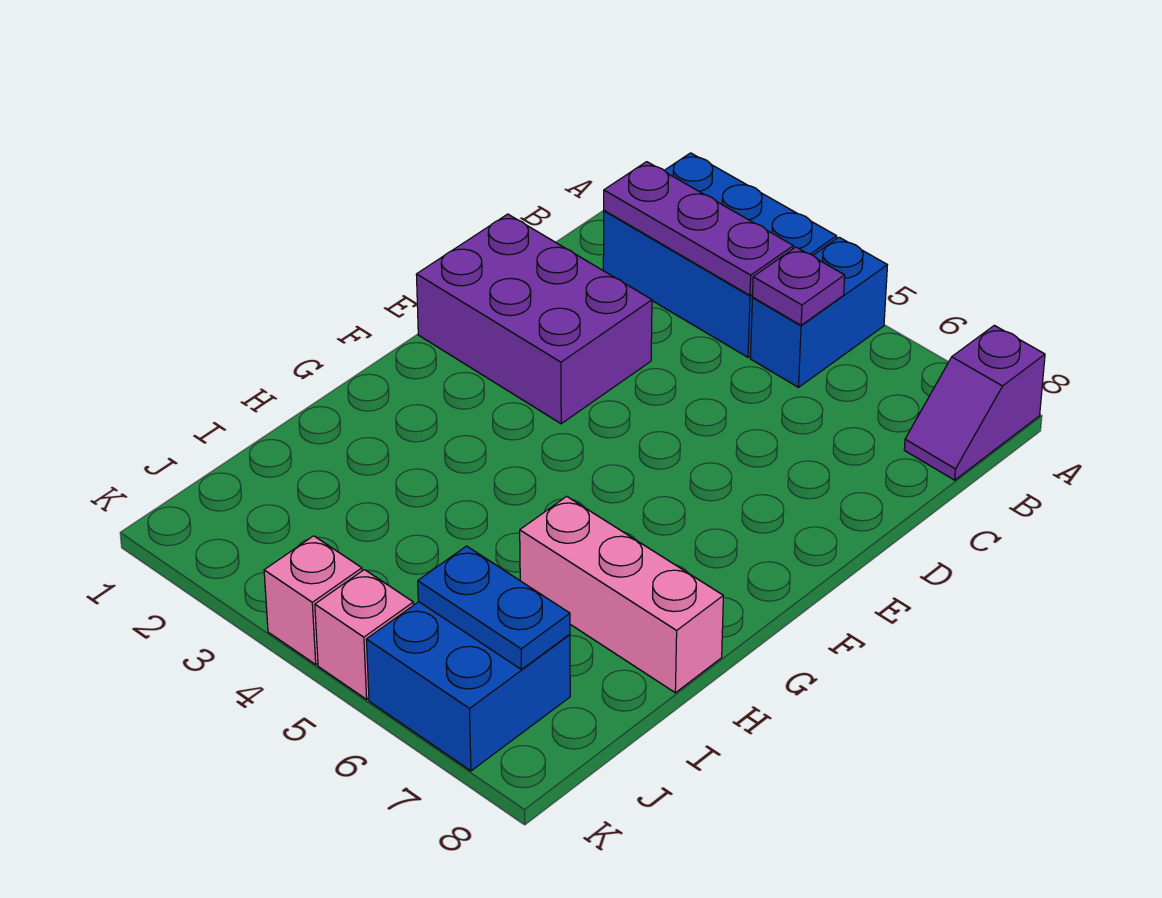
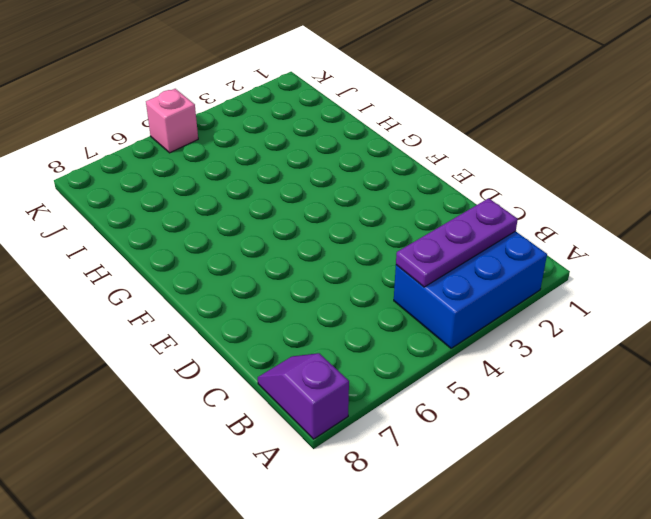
none -> blue 1x2 brick [750,237,887,387]
none -> purple 2x3 brick [416,214,652,424]

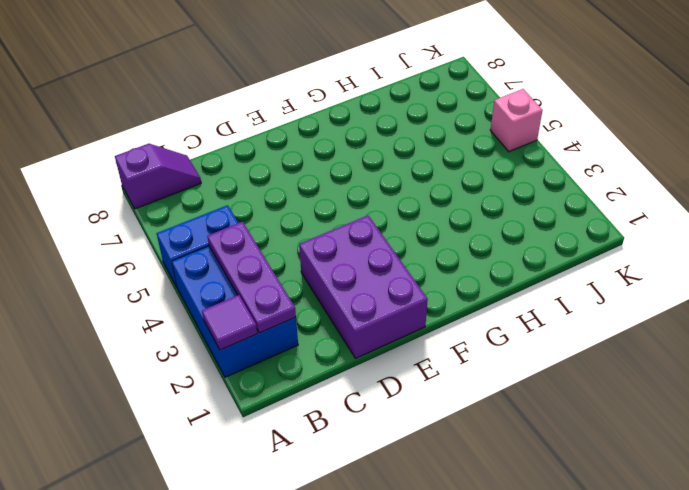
purple 1x1 tile [202,295,257,350] -> none
none -> pink 1x3 brick [520,496,723,693]
none -> blue 2x2 brick [366,602,570,771]

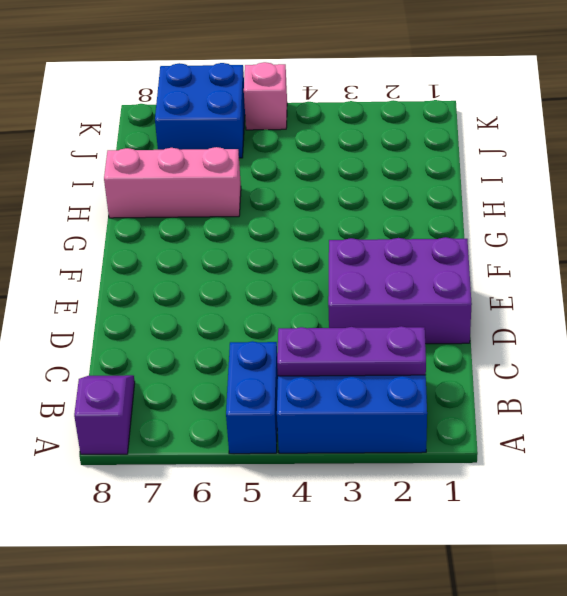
none -> pink 1x1 brick [264,536,362,664]
none -> purple 1x1 plate [753,247,845,325]

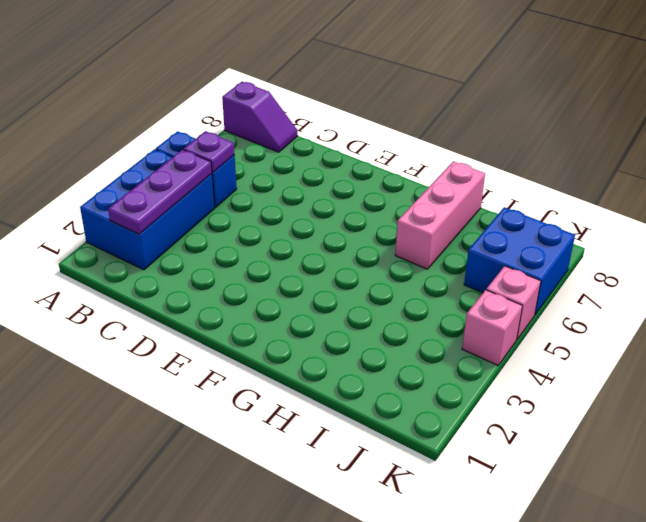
none -> purple 2x3 brick [416,214,652,424]
none -> blue 1x2 plate [418,546,570,669]

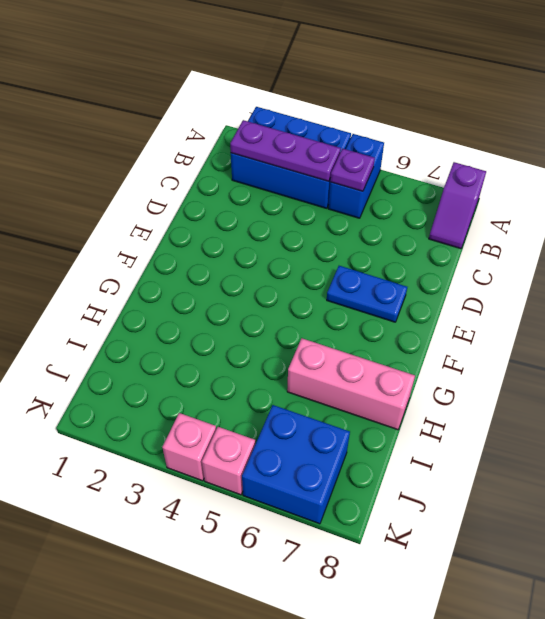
blue 1x2 plate [327,266,407,322] -> blue 1x2 plate moved to [418,546,570,669]
none -> purple 2x3 brick [416,214,652,424]

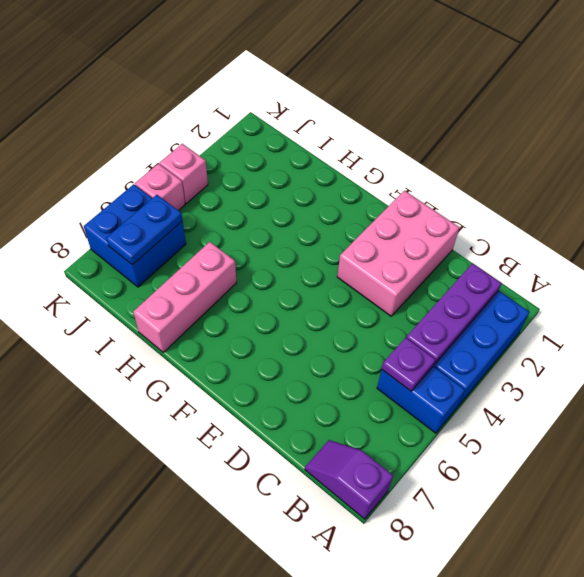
pink 2x3 brick [337,191,459,316] -> purple 2x3 brick [416,214,652,424]

